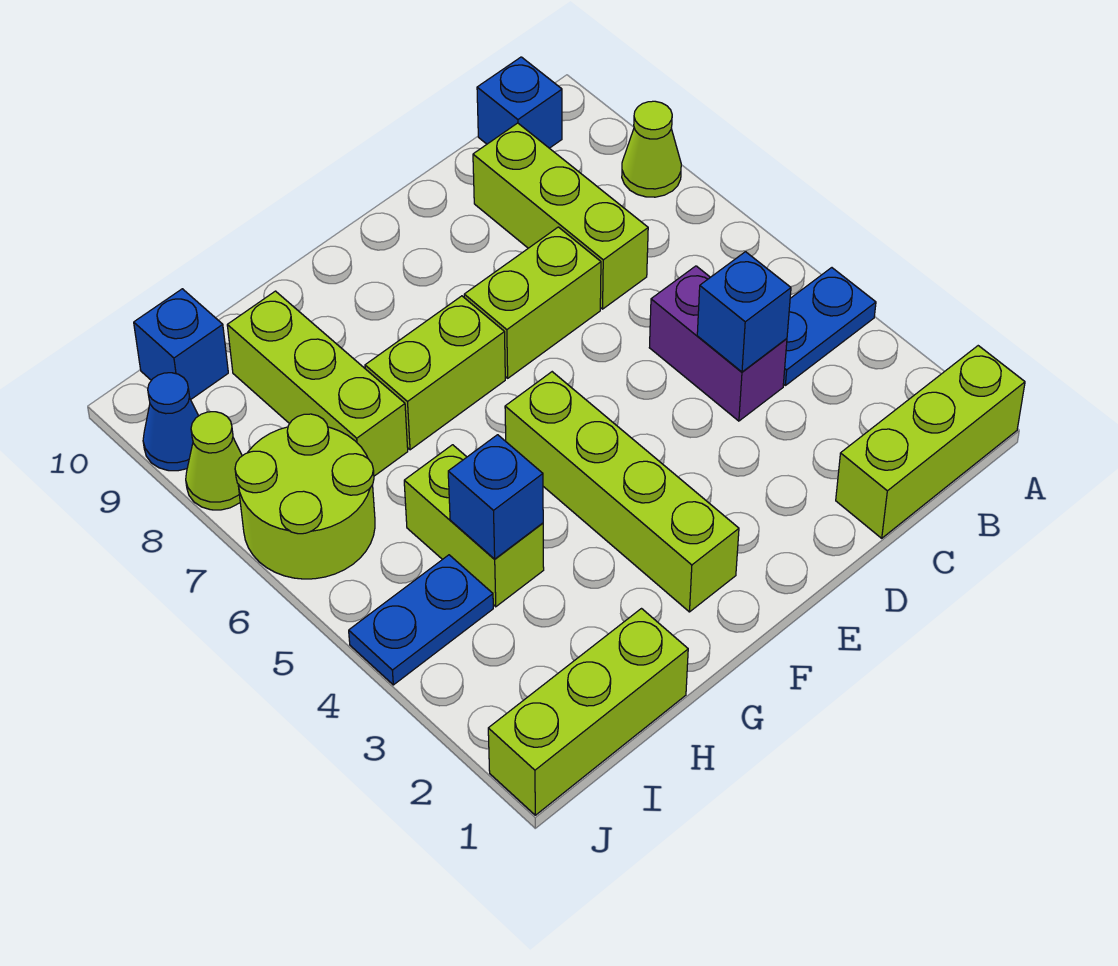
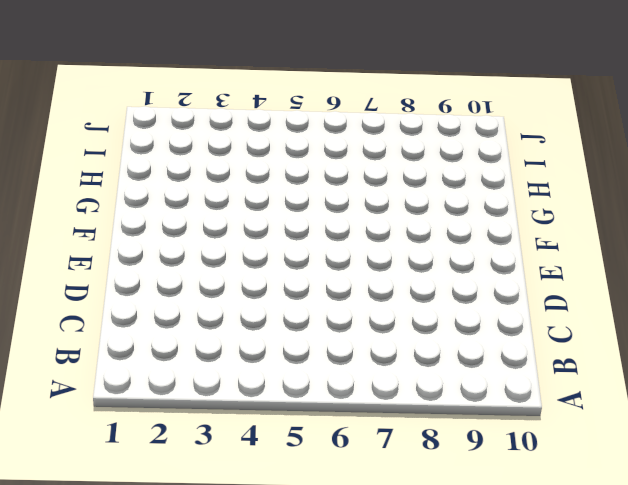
none -> lime 1x3 brick [836,346,1025,538]
none -> blue 1x2 plate [783,268,876,385]
none -> lime 1x1 cone [622,101,681,197]

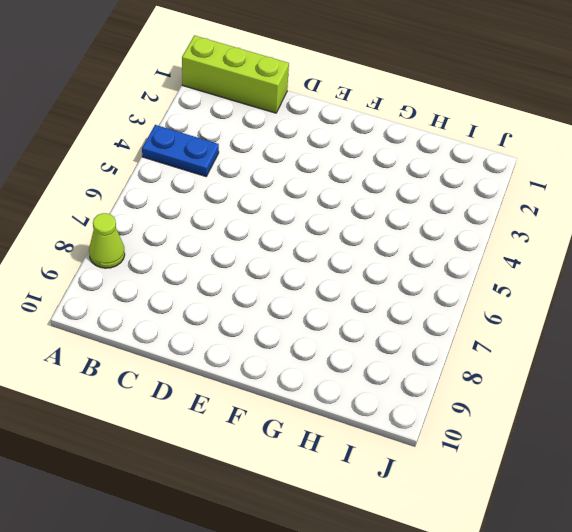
none -> blue 1x1 brick [477,57,562,148]
none -> purple 1x2 brick [649,266,787,421]
none -> lime 1x3 brick [473,123,648,309]

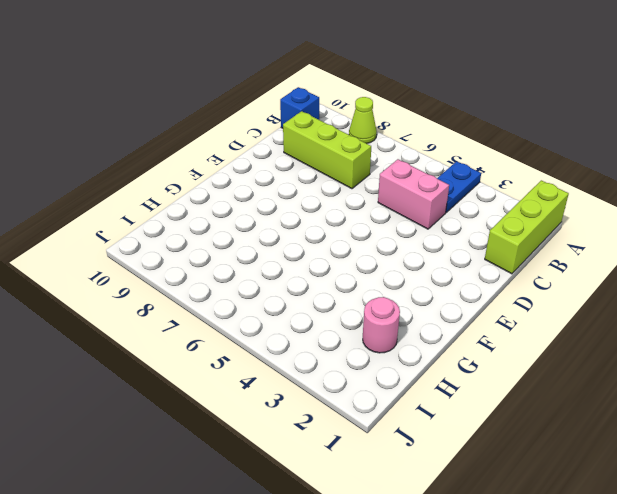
pink 1x2 brick [378,159,449,229] -> purple 1x2 brick [649,266,787,421]
pink 1x1 round brick [363,297,400,353] -> none
none -> lime 1x2 brick [464,227,601,378]
none -> lime 1x4 brick [505,372,739,612]
none -> lime 1x2 brick [365,296,505,450]

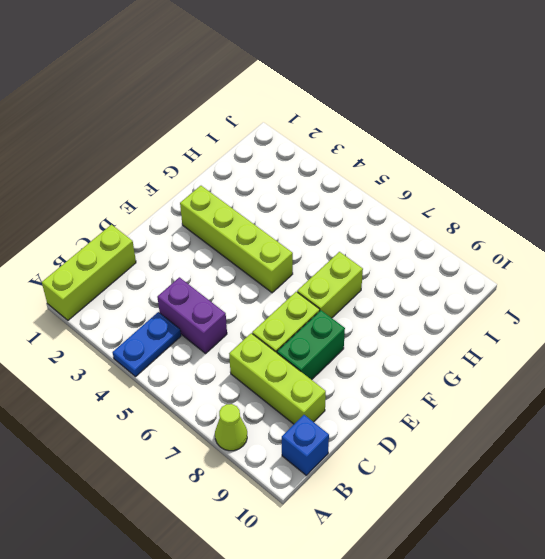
green 1x2 brick [277,310,345,380] -> none
none -> lime 1x3 brick [488,609,688,815]
none -> lime 1x2 brick [404,445,544,607]
none -> lime 1x3 brick [227,291,408,476]

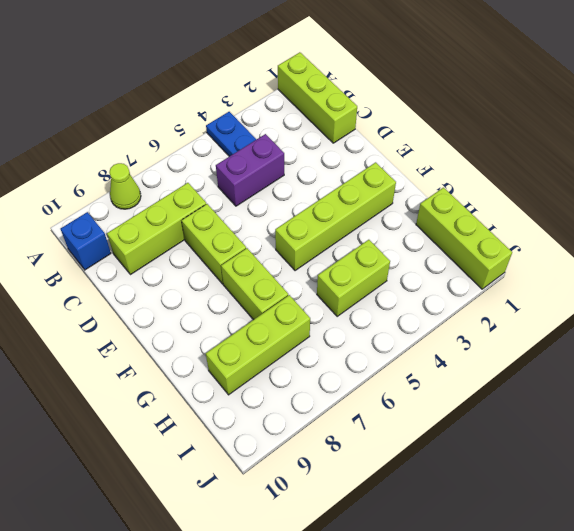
none -> blue 1x2 plate [349,555,493,685]
none -> lime 2x2 round brick [235,414,375,579]
none -> blue 1x1 brick [134,289,228,400]

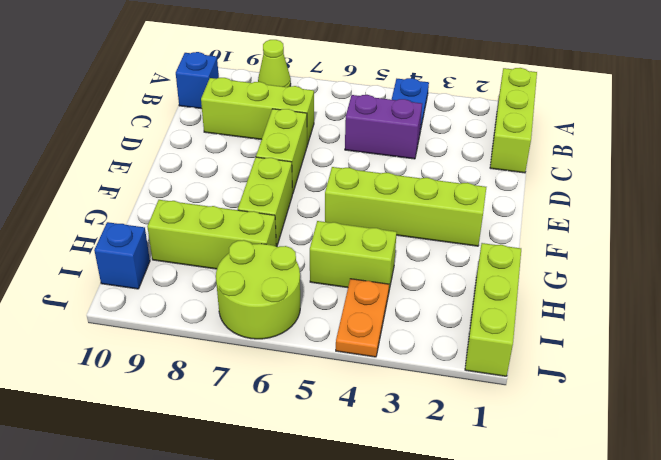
orange 1x2 plate [336,279,389,357] -> blue 1x2 plate [349,555,493,685]
none -> lime 1x1 cone [186,412,242,510]
none -> blue 1x1 cone [143,373,198,471]
none -> blue 1x1 brick [697,252,791,372]

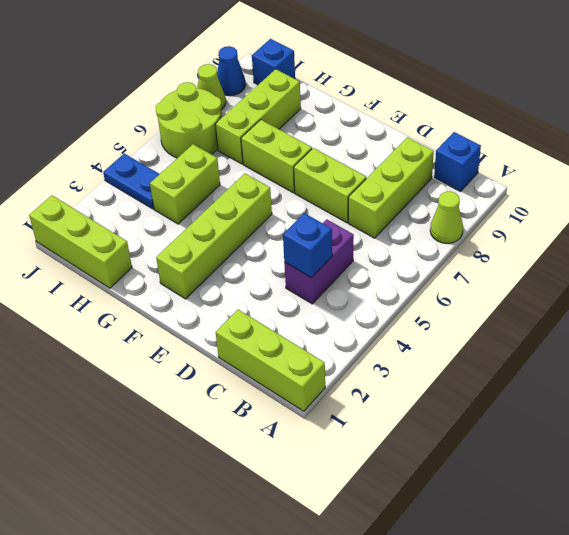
none -> blue 1x2 plate [783,268,876,385]
none -> blue 1x1 brick [448,435,543,559]

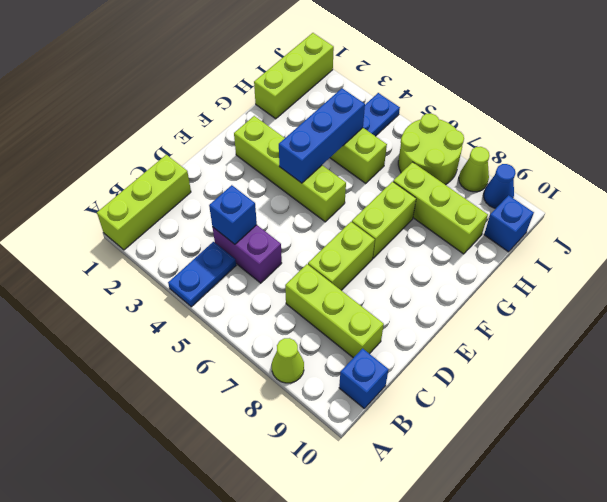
blue 1x3 brick [279,88,365,183] -> blue 1x1 brick [448,435,543,559]

